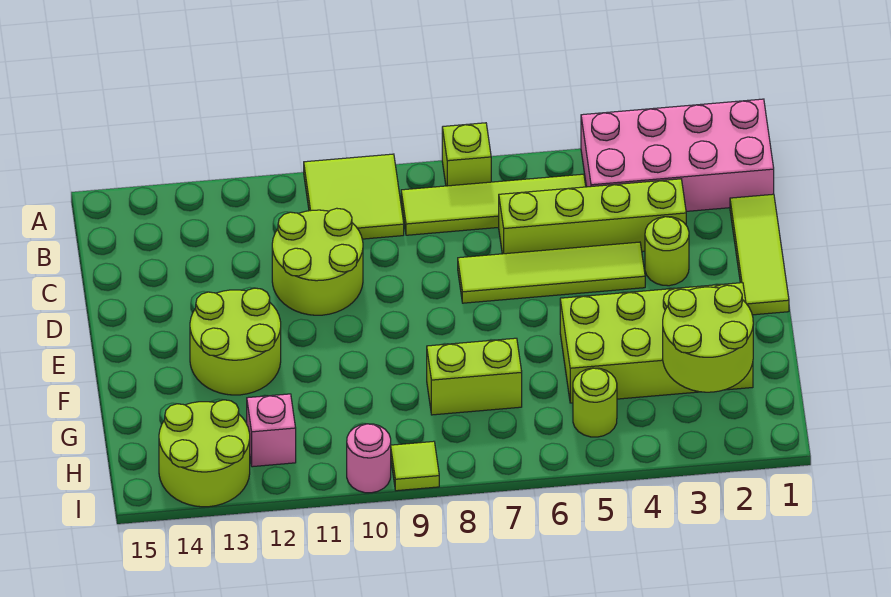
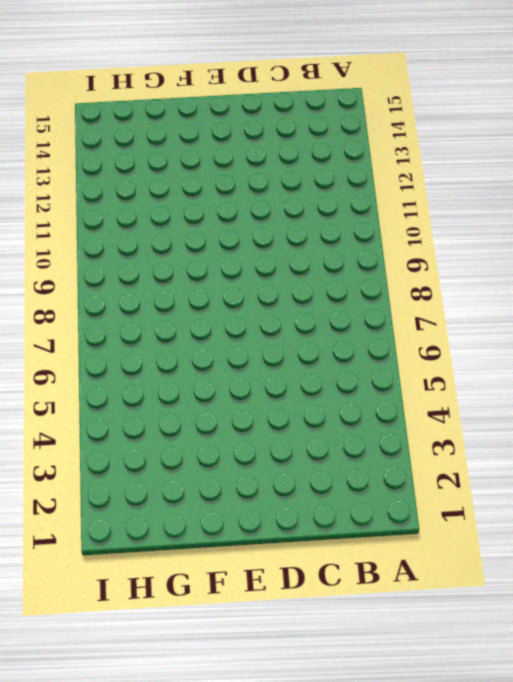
none -> pink 2x4 brick [581,99,774,211]
none -> lime 1x1 brick [442,123,491,186]
none -> lime 2x2 tile [304,154,404,239]

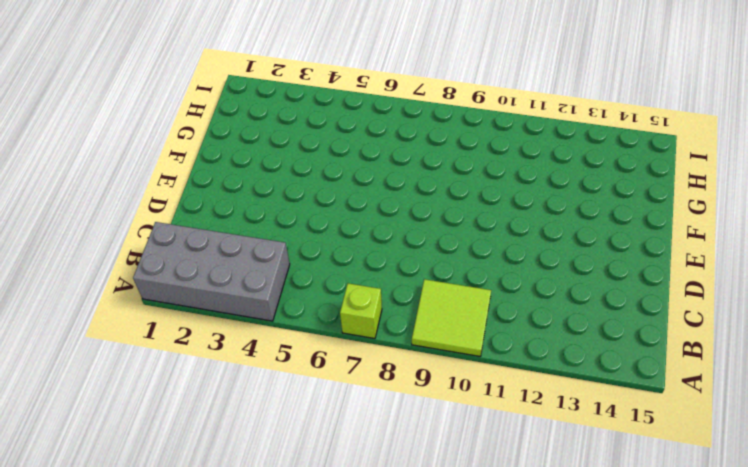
grey 2x4 brick [133,222,290,321] -> pink 2x4 brick [581,99,774,211]
none -> lime 1x4 tile [401,174,586,235]
none -> lime 1x3 tile [730,194,789,315]
none -> lime 1x4 brick [499,179,686,254]

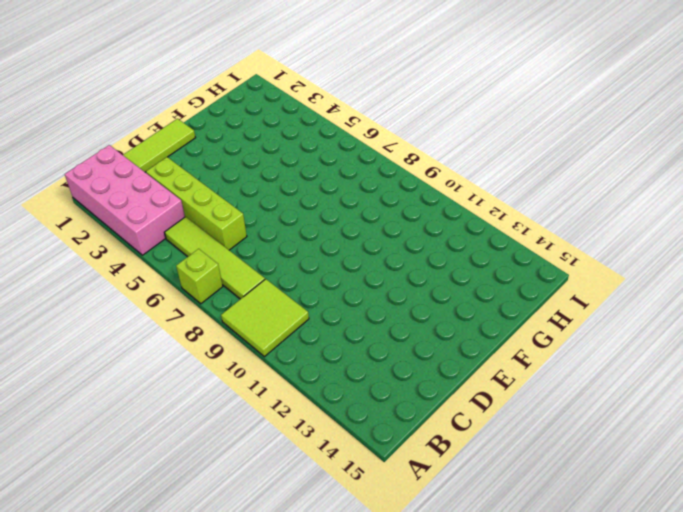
none -> lime 2x2 round brick [272,208,363,315]
none -> lime 1x1 round brick [645,217,689,286]
none -> lime 1x4 tile [458,242,645,303]

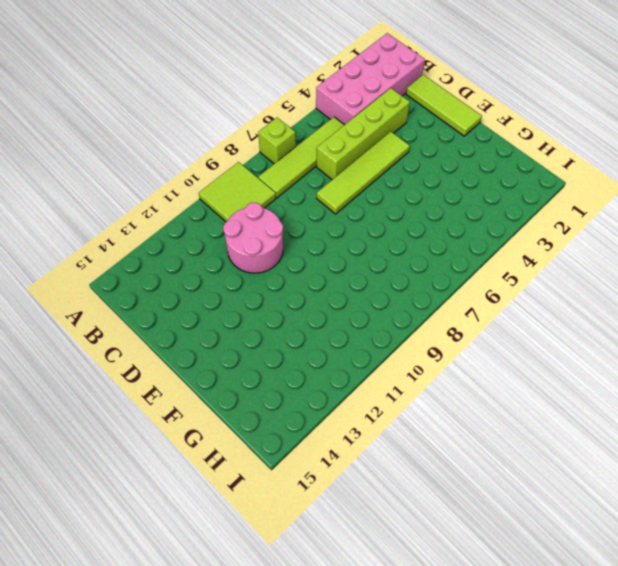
pink 2x2 round brick [223,203,283,273] -> lime 2x2 round brick [272,208,363,315]
none -> lime 1x1 round brick [645,217,689,286]
none -> lime 2x2 round brick [190,288,281,395]
none -> lime 2x4 brick [560,283,753,403]

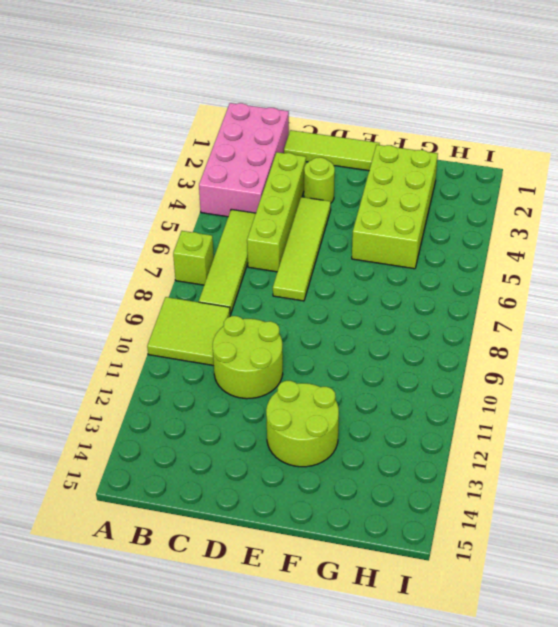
none -> lime 1x2 brick [427,338,522,415]
none -> lime 1x1 round brick [573,368,617,437]
none -> pink 1x1 brick [247,394,296,467]

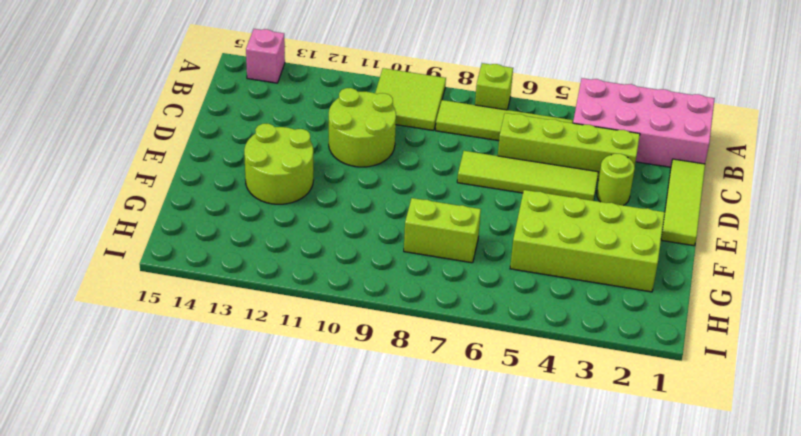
pink 1x1 brick [246,29,285,83] -> pink 1x1 brick moved to [247,394,296,467]
none -> lime 1x1 round brick [573,368,617,437]
none -> lime 2x2 round brick [159,400,250,507]
none -> lime 1x1 tile [391,441,439,491]

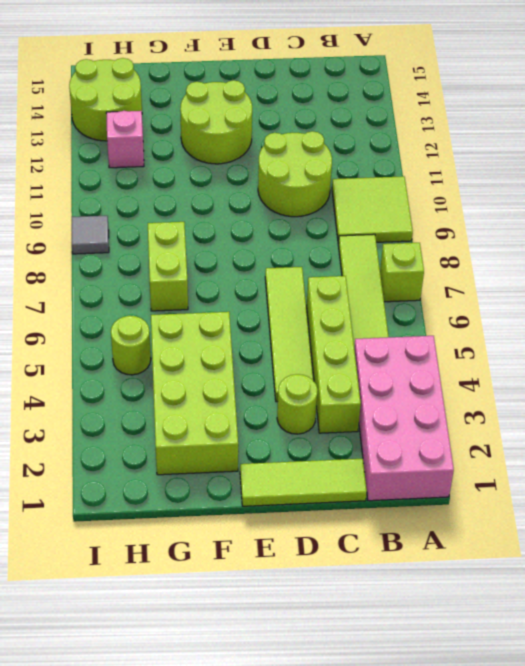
grey 1x1 tile [72,216,109,254] -> lime 1x1 tile [391,441,439,491]
none -> pink 1x1 round brick [347,424,391,493]
none -> lime 2x2 round brick [663,285,753,392]

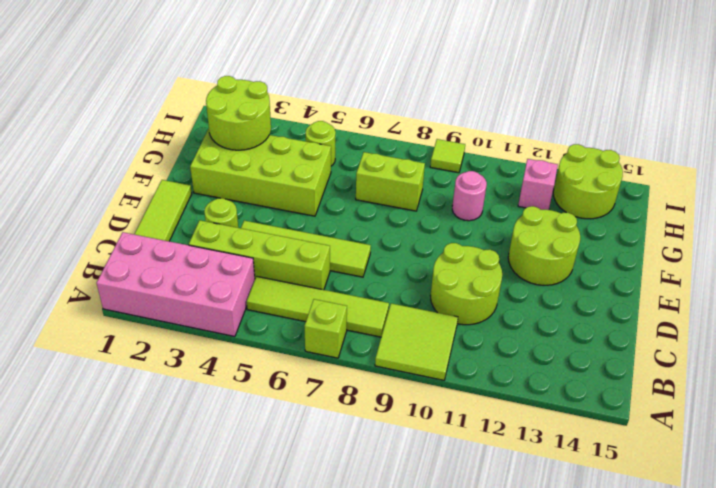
pink 1x1 round brick [452,171,487,221] -> pink 1x1 round brick moved to [347,424,391,493]

